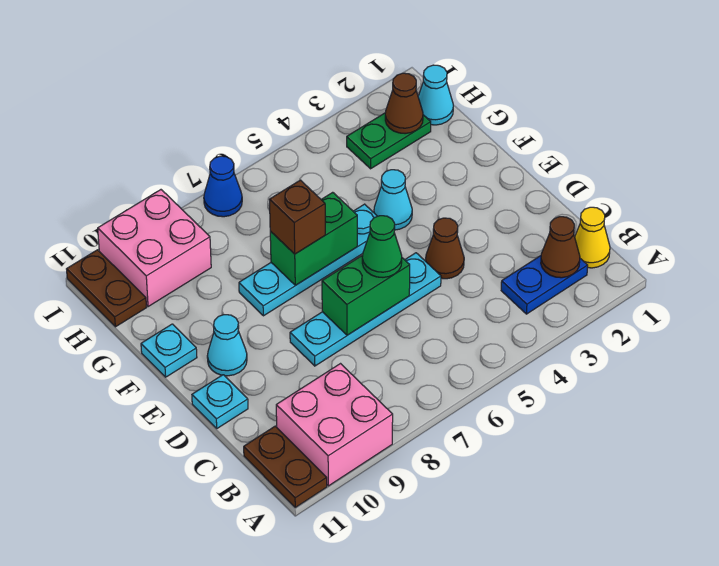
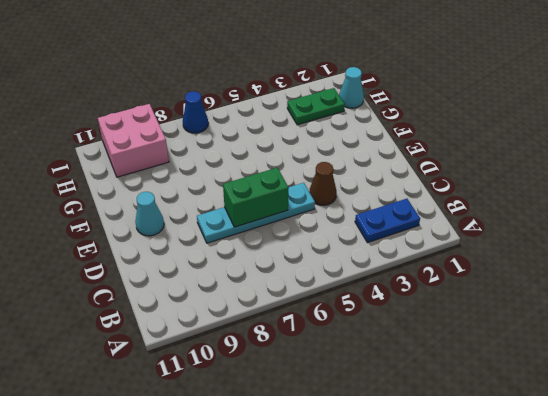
none -> pink 2x2 brick [276,364,393,486]
none -> brown 1x2 plate [244,426,327,507]
none -> yellow 1x1 cone [575,207,610,268]

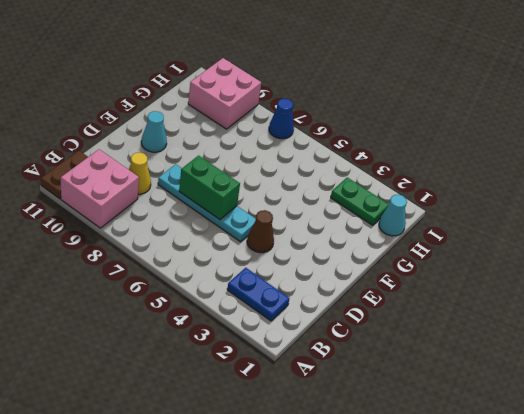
yellow 1x1 cone [129,153,151,194] -> yellow 1x1 cone moved to [575,207,610,268]
none -> cyan 1x1 plate [192,375,248,428]
none -> cyan 1x1 cone [374,170,412,230]
none -> cyan 1x4 plate [239,204,377,316]

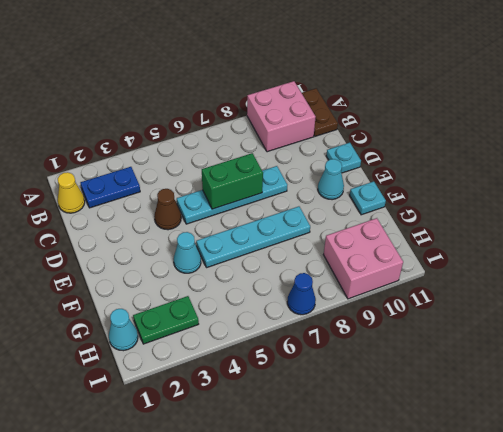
none -> brown 1x2 plate [67,250,147,327]
none -> brown 1x1 cone [541,217,580,278]
none -> green 1x2 brick [270,192,357,285]

